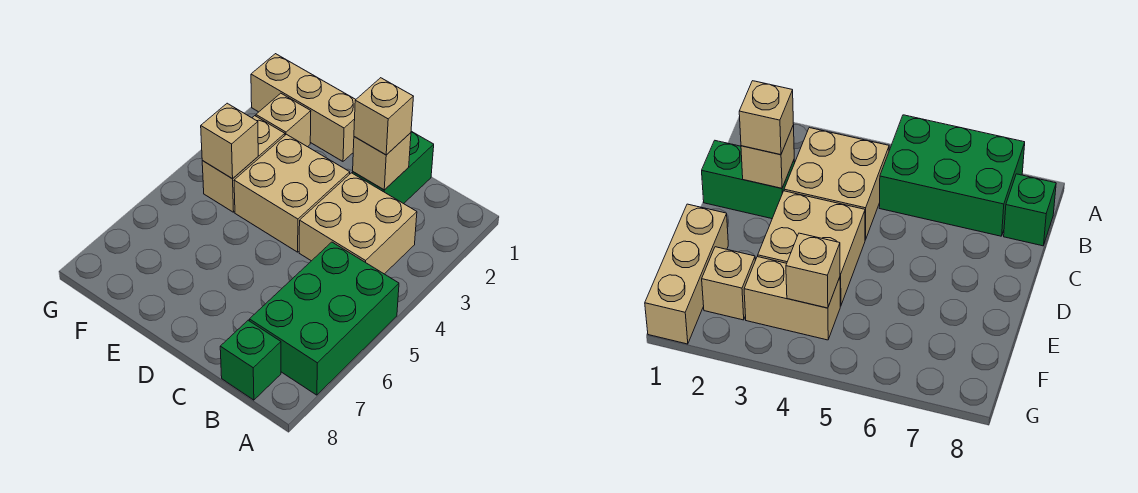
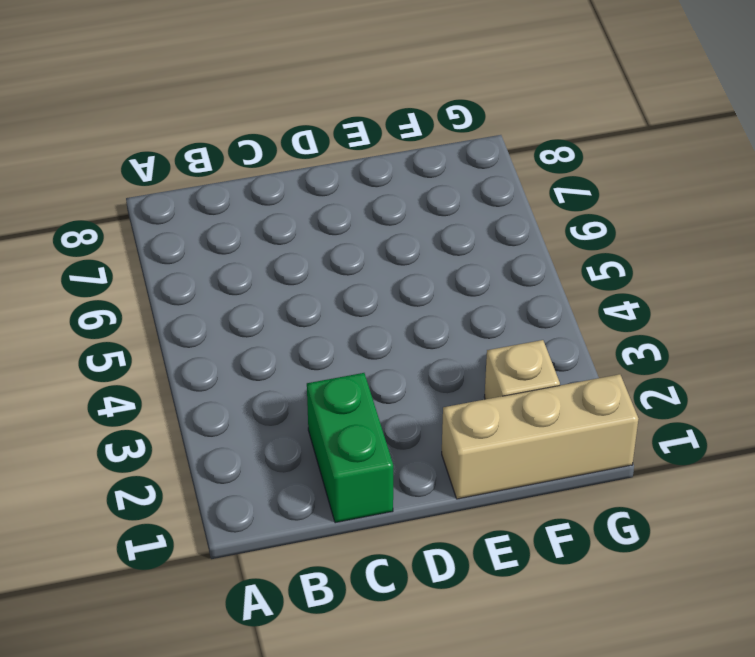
none -> green 2x3 brick [249,242,399,395]
none -> tan 2x2 brick [299,173,417,274]

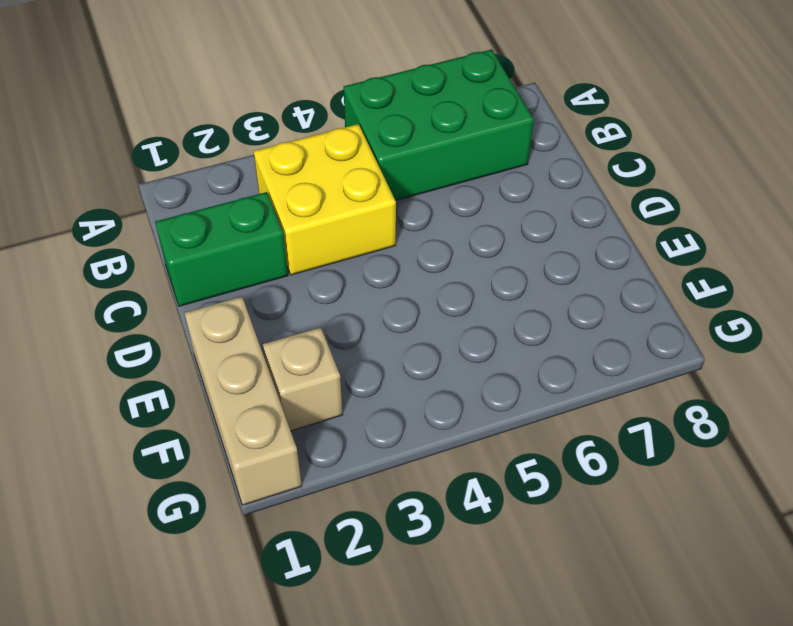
yellow 2x2 brick [254,124,396,275] -> tan 2x2 brick [299,173,417,274]
none -> green 1x1 brick [220,320,281,400]
none -> tan 2x2 brick [234,134,350,252]

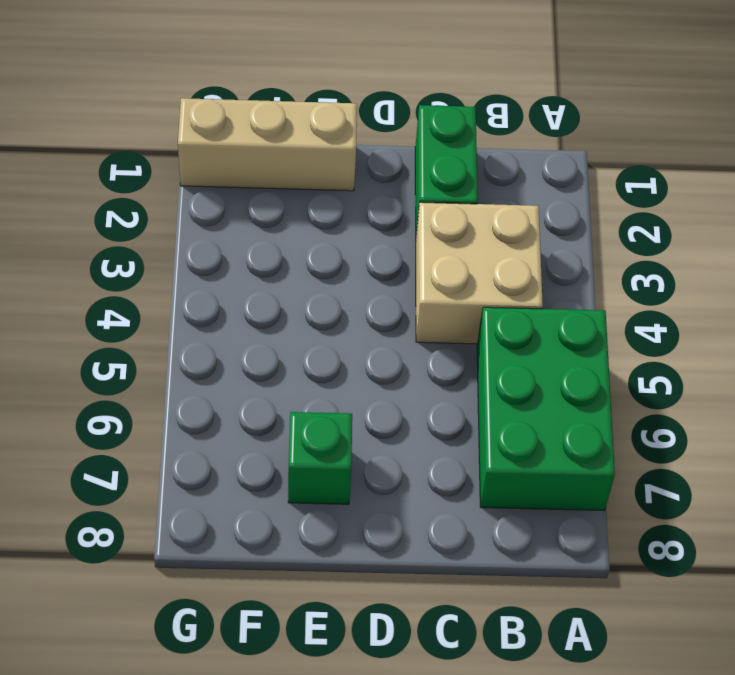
green 1x1 brick [288,412,352,504] -> green 1x1 brick moved to [220,320,281,400]
none -> tan 2x2 brick [234,134,350,252]
none -> tan 1x1 brick [256,93,311,147]

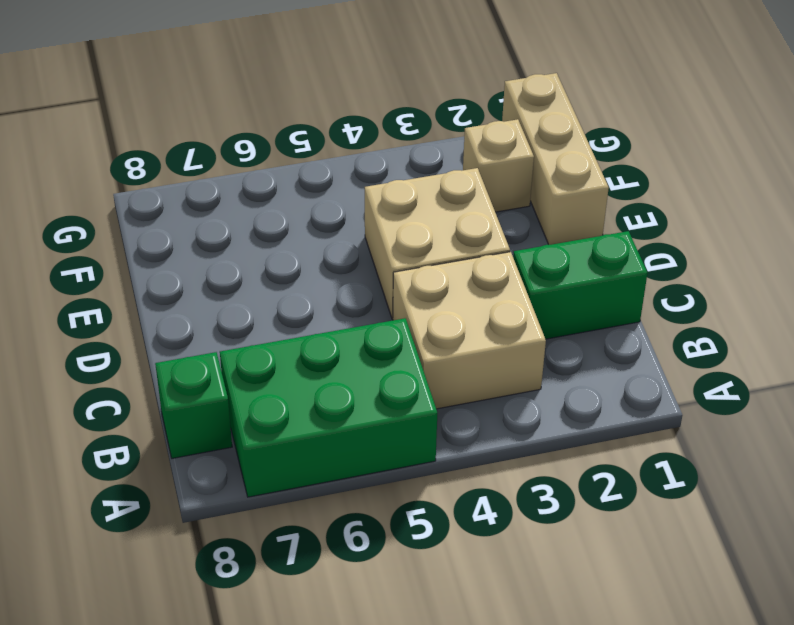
none -> tan 1x2 brick [202,116,285,212]
none -> tan 1x1 brick [353,133,411,190]

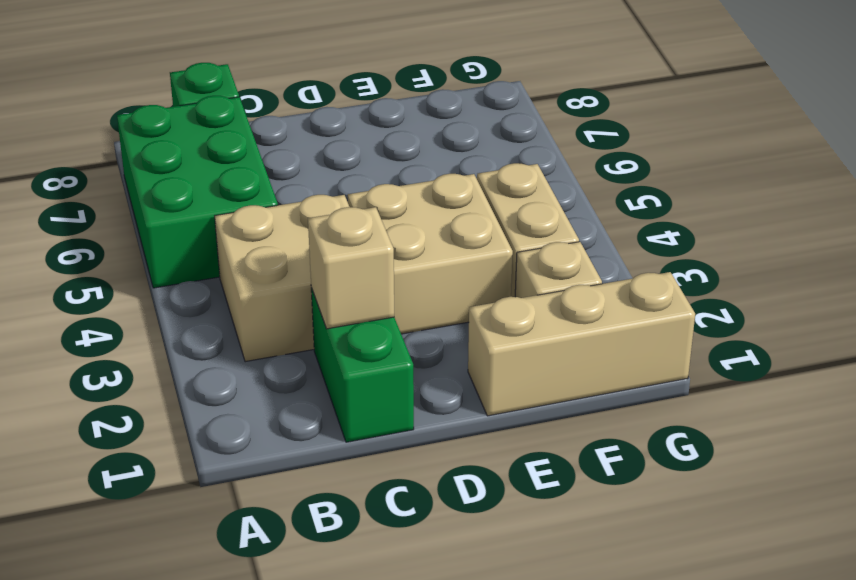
none -> tan 1x1 brick [201,103,258,179]
none -> tan 1x1 brick [354,78,414,155]

